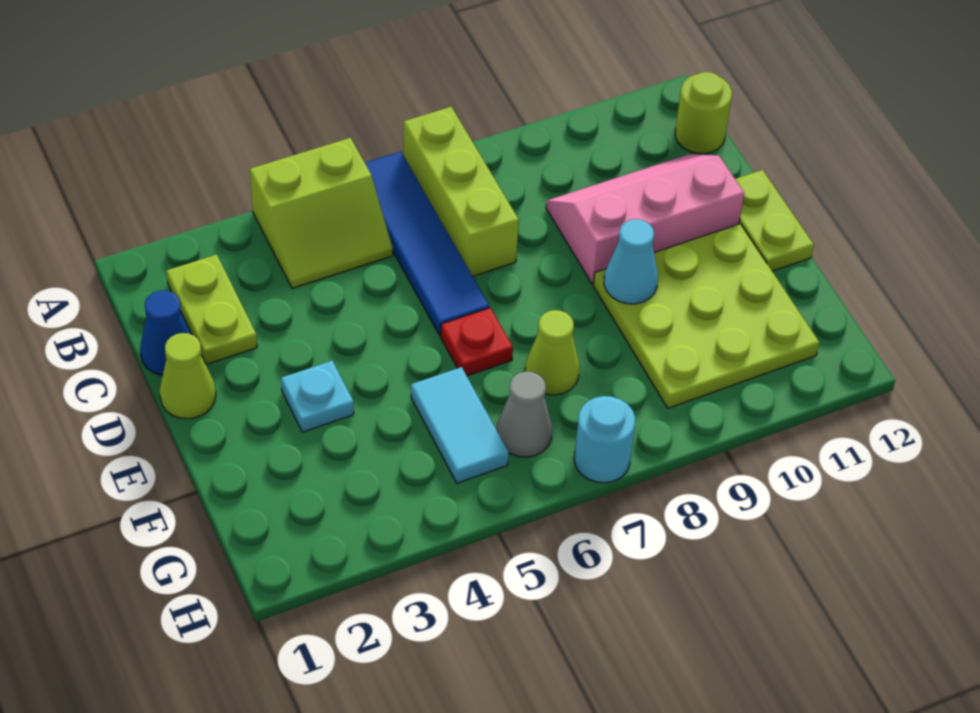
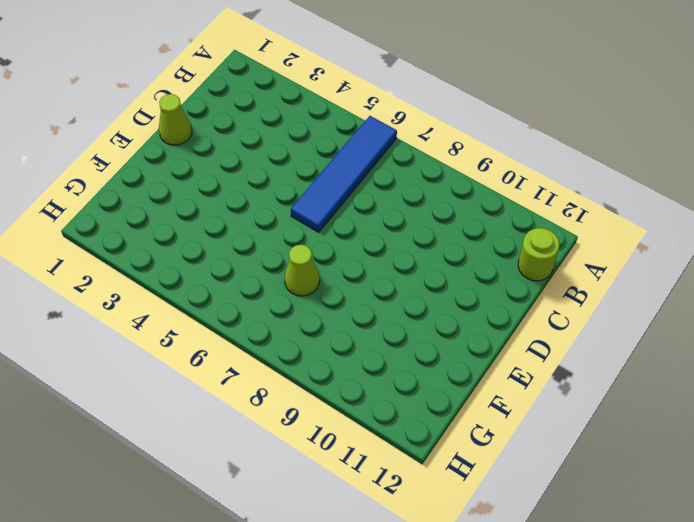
none -> lime 2x2 slope [250,138,393,288]
none -> lime 1x3 brick [404,107,519,276]
none -> lime 1x2 plate [167,255,257,364]

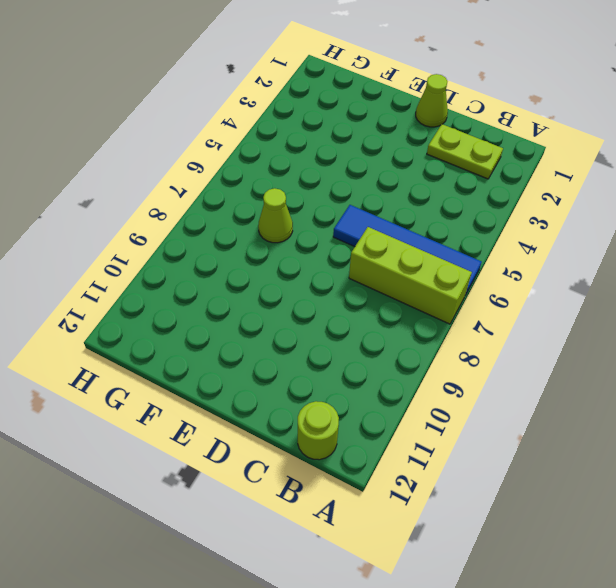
none -> lime 2x2 slope [250,138,393,288]
none -> blue 1x1 cone [140,290,192,375]
none -> pink 2x3 slope [546,154,744,284]

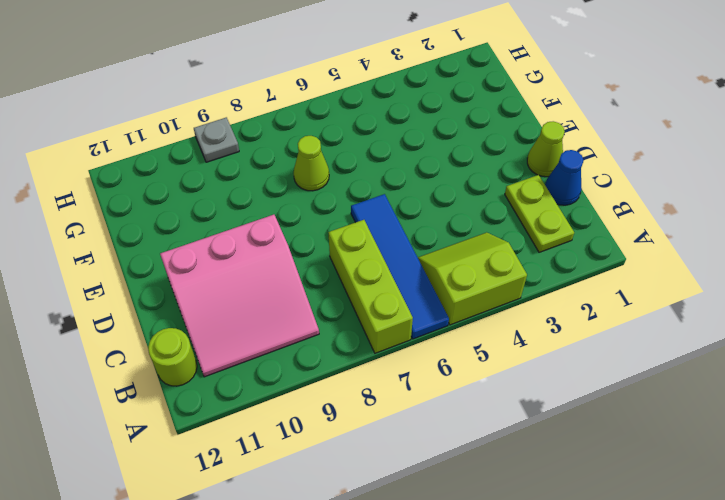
pink 3x3 slope [160,215,319,377] -> pink 2x3 slope [546,154,744,284]
grey 1x1 plate [194,117,239,162] -> none
none -> lime 1x2 plate [735,170,814,271]
none -> cyan 1x1 plate [281,361,354,432]
none -> red 1x1 plate [441,308,513,376]

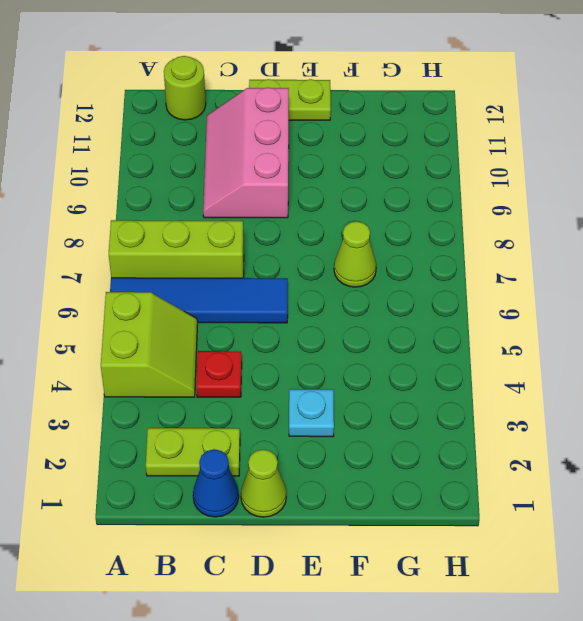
red 1x1 plate [196,351,242,397] -> red 1x1 plate moved to [441,308,513,376]
none -> lime 3x3 plate [593,224,819,408]
none -> cyan 1x2 tile [411,367,509,483]
none -> grey 1x1 cone [497,371,552,457]

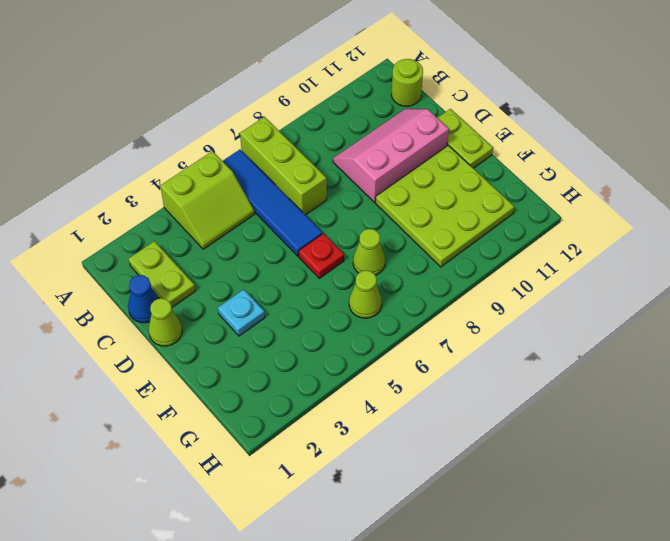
lime 1x1 cone [349,271,382,318] -> grey 1x1 cone [497,371,552,457]
none -> cyan 1x2 tile [411,367,509,483]
none -> cyan 1x1 round brick [574,396,635,483]
none -> cyan 1x1 cone [604,219,658,304]

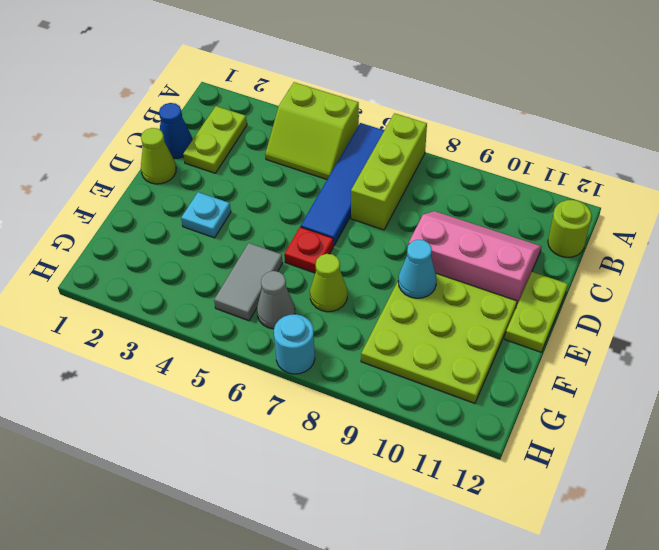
grey 1x2 tile [214,243,282,321] -> cyan 1x2 tile [411,367,509,483]

